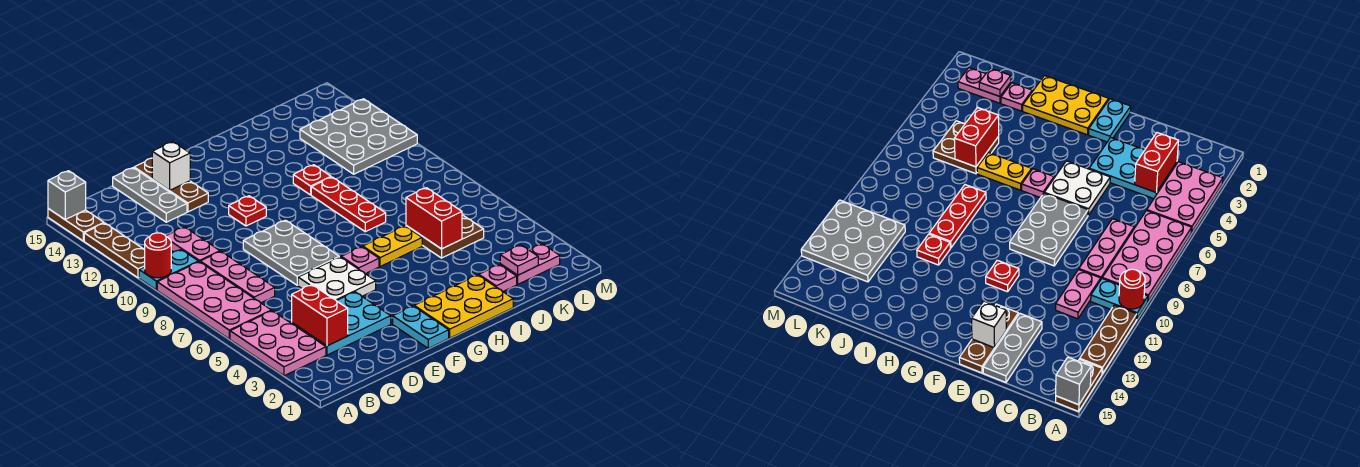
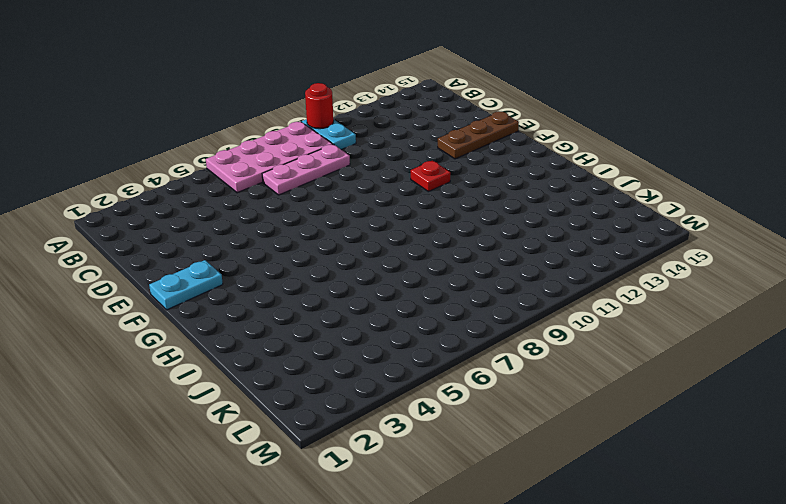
none -> pink 2x3 plate [230,311,326,376]
none -> brown 1x3 plate [84,223,145,278]
none -> brown 1x2 plate [48,209,104,241]

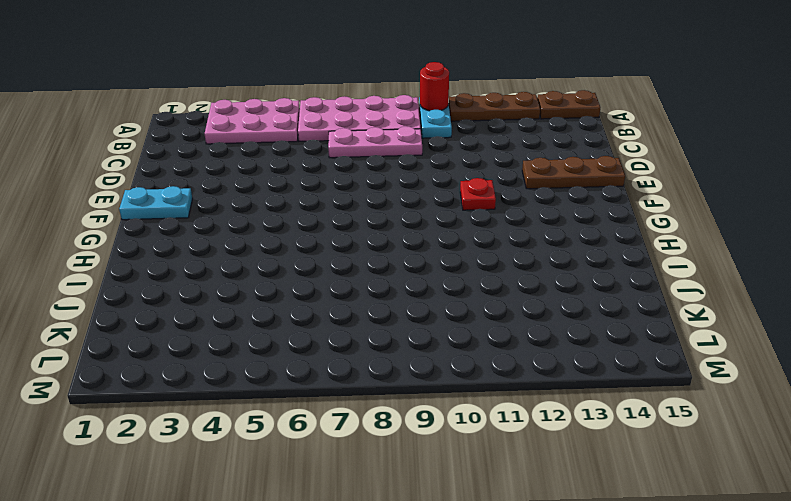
none -> cyan 2x3 plate [292,292,391,355]
none -> pink 1x2 plate [166,227,220,262]
none -> grey 1x3 plate [113,168,187,222]

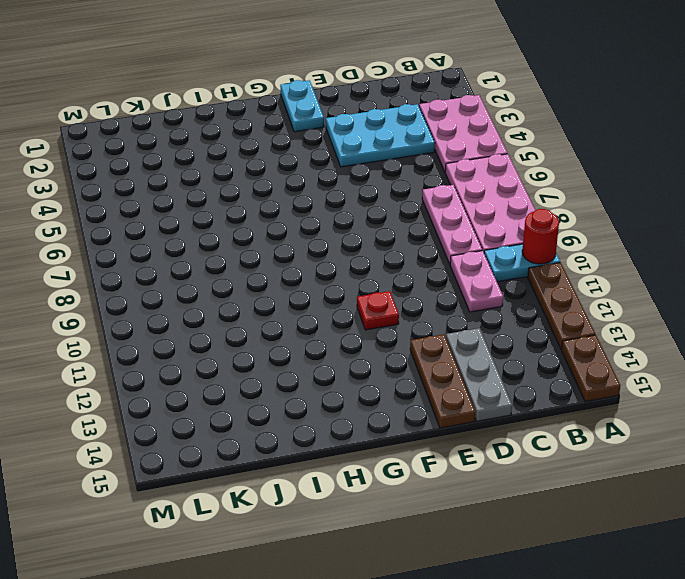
none -> white 2x2 plate [298,257,376,301]
none -> grey 2x3 plate [243,220,339,285]
none -> yellow 2x3 plate [414,275,513,338]

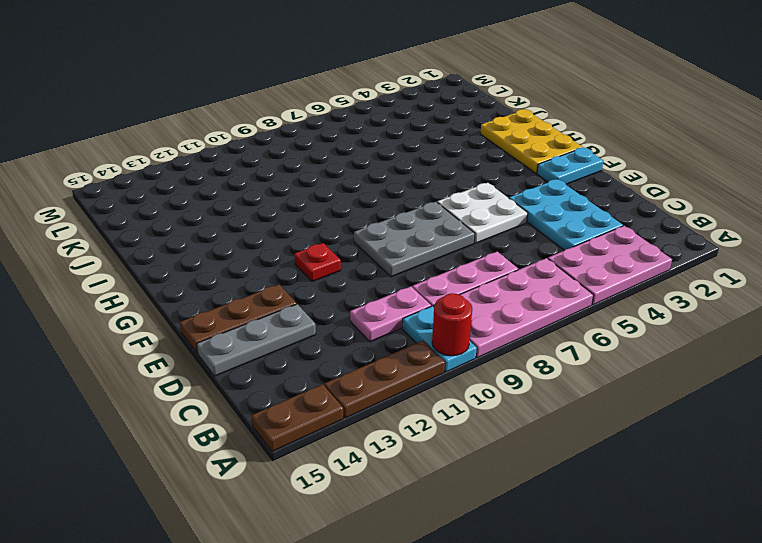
none -> pink 1x1 plate [341,247,379,274]
none -> yellow 1x2 plate [363,226,422,267]
none -> red 1x3 plate [311,177,386,232]

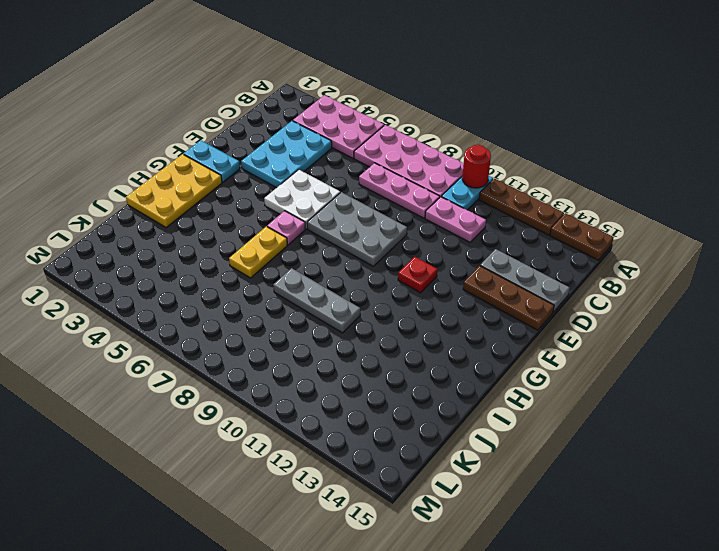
grey 1x3 plate [273,268,360,333] -> red 1x3 plate [311,177,386,232]
none -> red 1x1 plate [293,165,331,195]
none -> pink 1x1 plate [479,265,517,291]
none -> brown 2x2 plate [406,215,484,258]

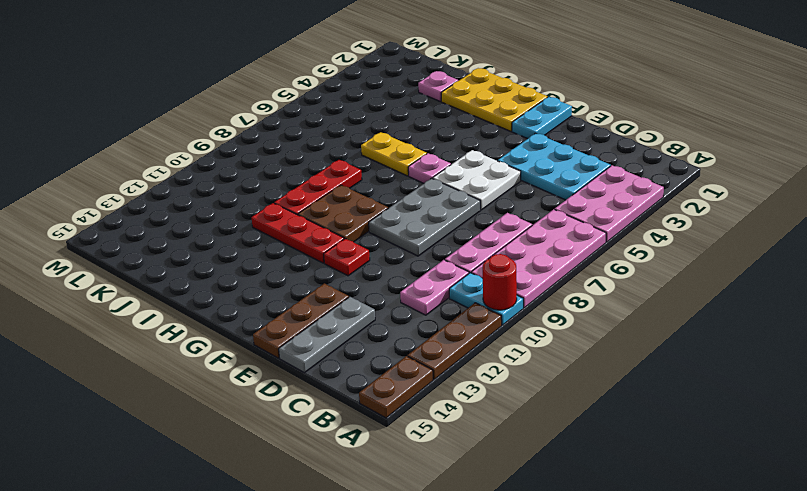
brown 2x2 plate [298,185,388,242] -> brown 2x2 plate moved to [406,215,484,258]
red 1x3 plate [252,203,344,263] -> red 1x1 plate [293,165,331,195]
none -> pink 1x2 plate [500,244,560,284]
none -> grey 3x3 plate [300,99,417,174]
none -> grey 1x1 brick [48,171,86,219]

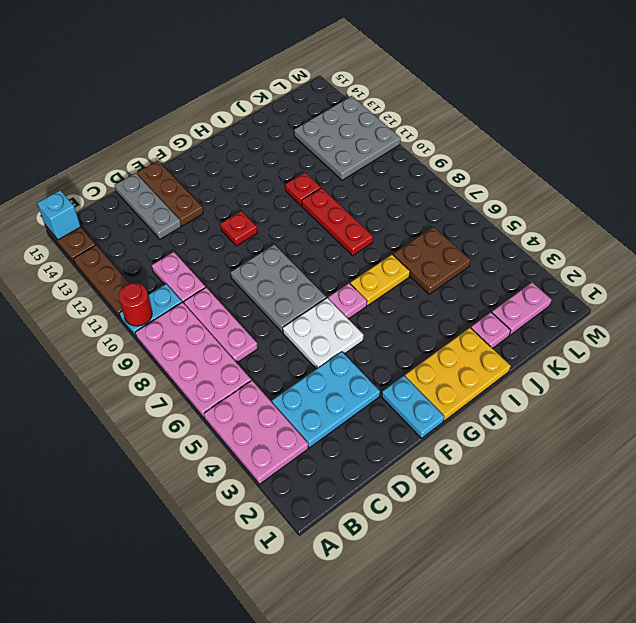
cyan 1x1 brick [37,190,81,240] -> grey 1x1 brick [48,171,86,219]
none -> red 1x2 brick [292,285,348,346]
none -> white 1x1 brick [152,142,190,190]
none -> red 1x2 brick [406,188,462,249]

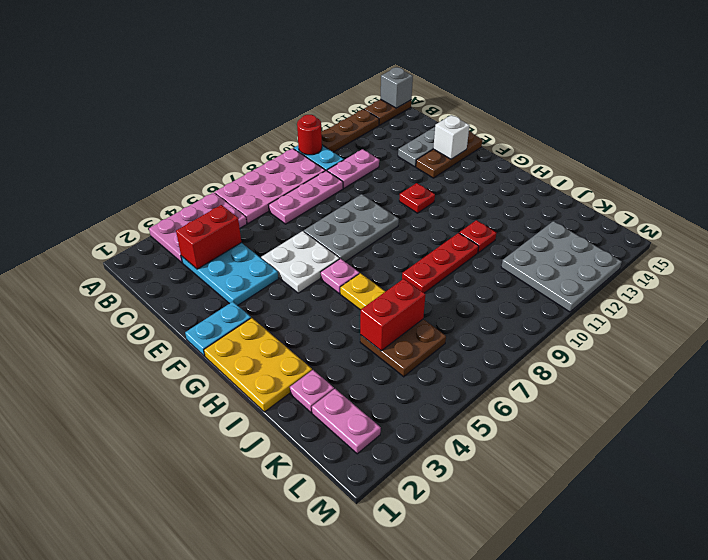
none -> pink 1x1 plate [500,245,538,275]

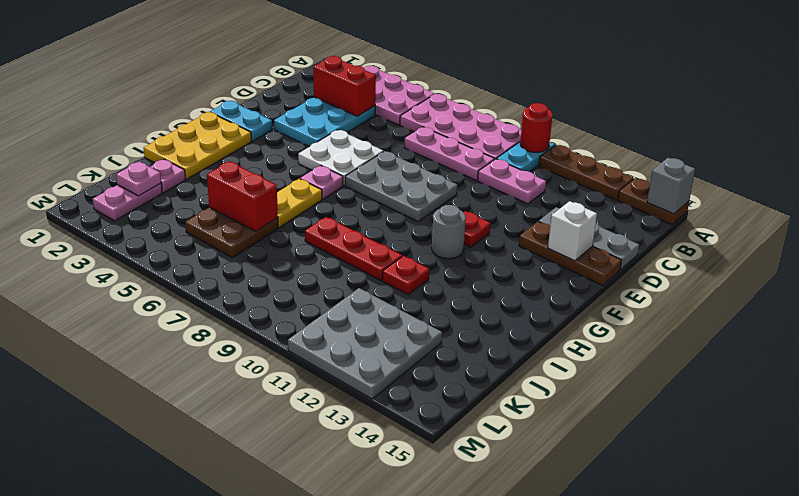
grey 1x1 round brick [432,205,466,259] -> none

